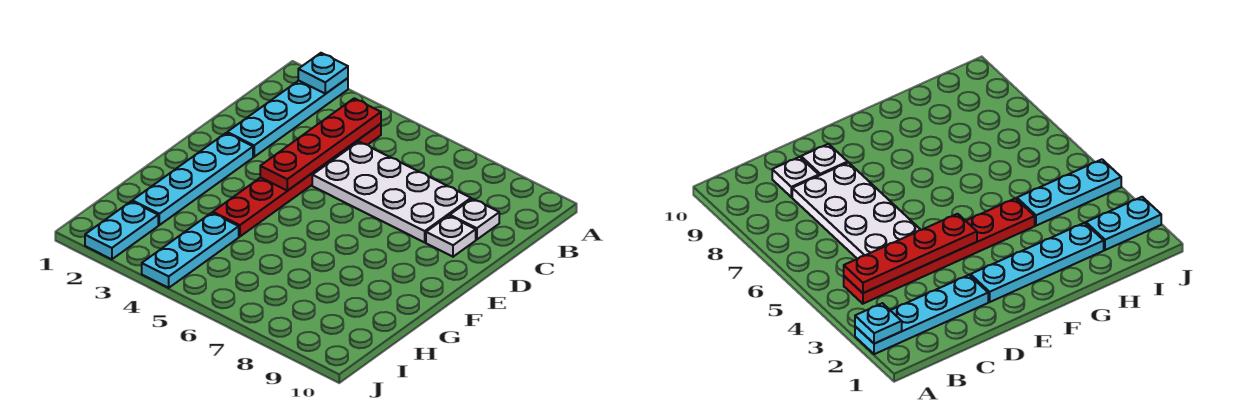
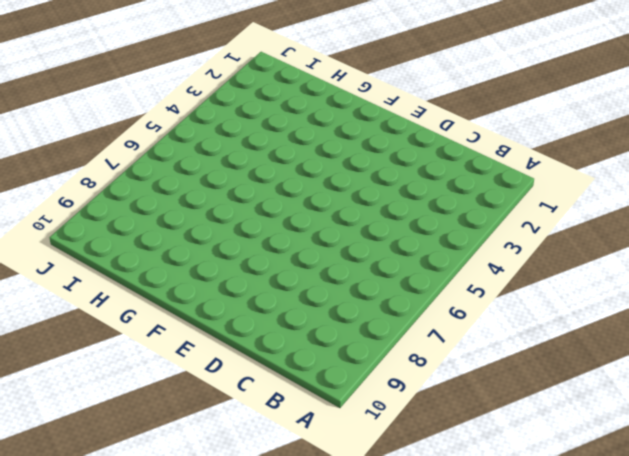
none -> cyan 1x4 plate [227,78,348,157]
none -> red 1x6 plate [213,124,381,237]

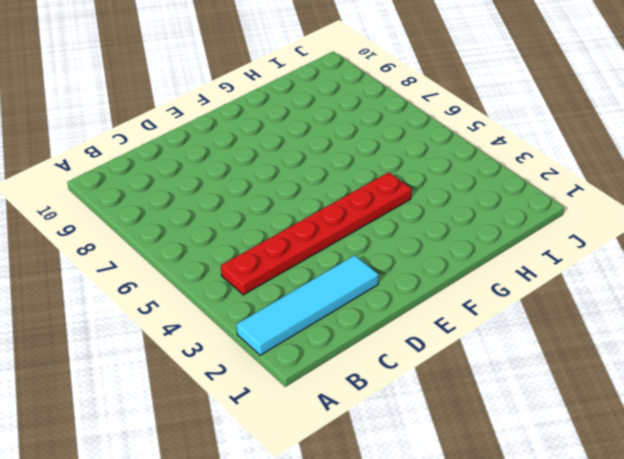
cyan 1x4 tile [236,255,378,355] -> cyan 1x4 plate [227,78,348,157]
none -> white 2x4 plate [312,142,471,242]
none -> white 1x1 plate [450,199,499,240]

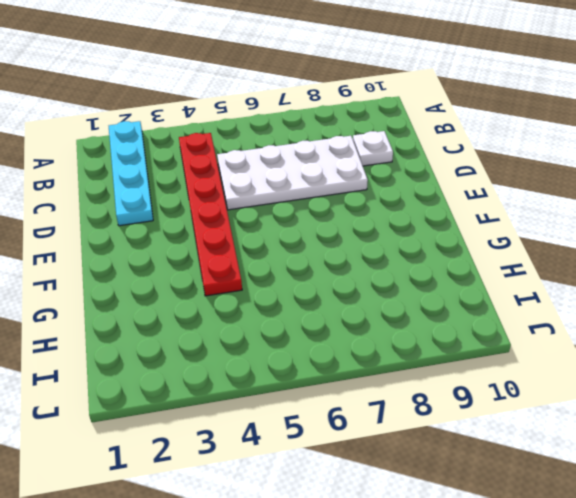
none -> white 1x1 plate [426,216,476,257]
none -> cyan 1x4 plate [132,133,253,225]

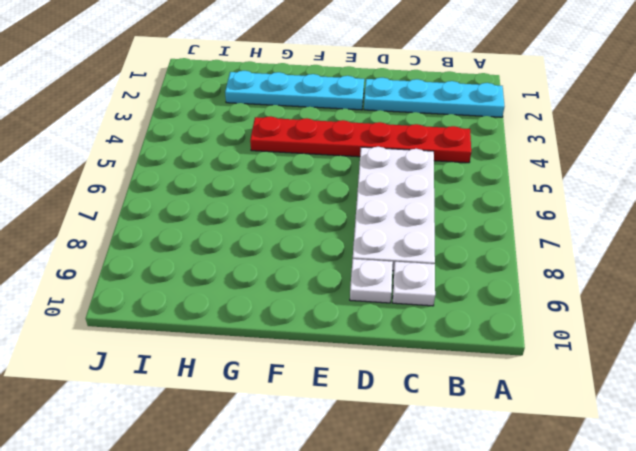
none -> cyan 1x3 plate [142,213,239,288]
none -> cyan 1x2 plate [85,201,158,259]

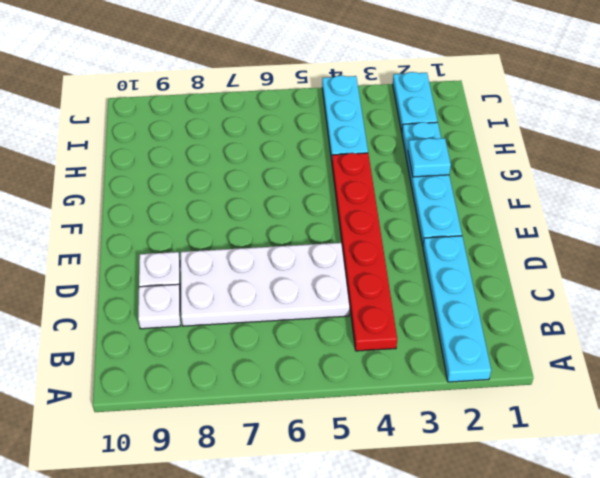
cyan 1x1 plate [408,138,451,177] -> cyan 1x1 plate moved to [298,53,348,94]
none -> red 1x4 plate [260,98,381,190]

